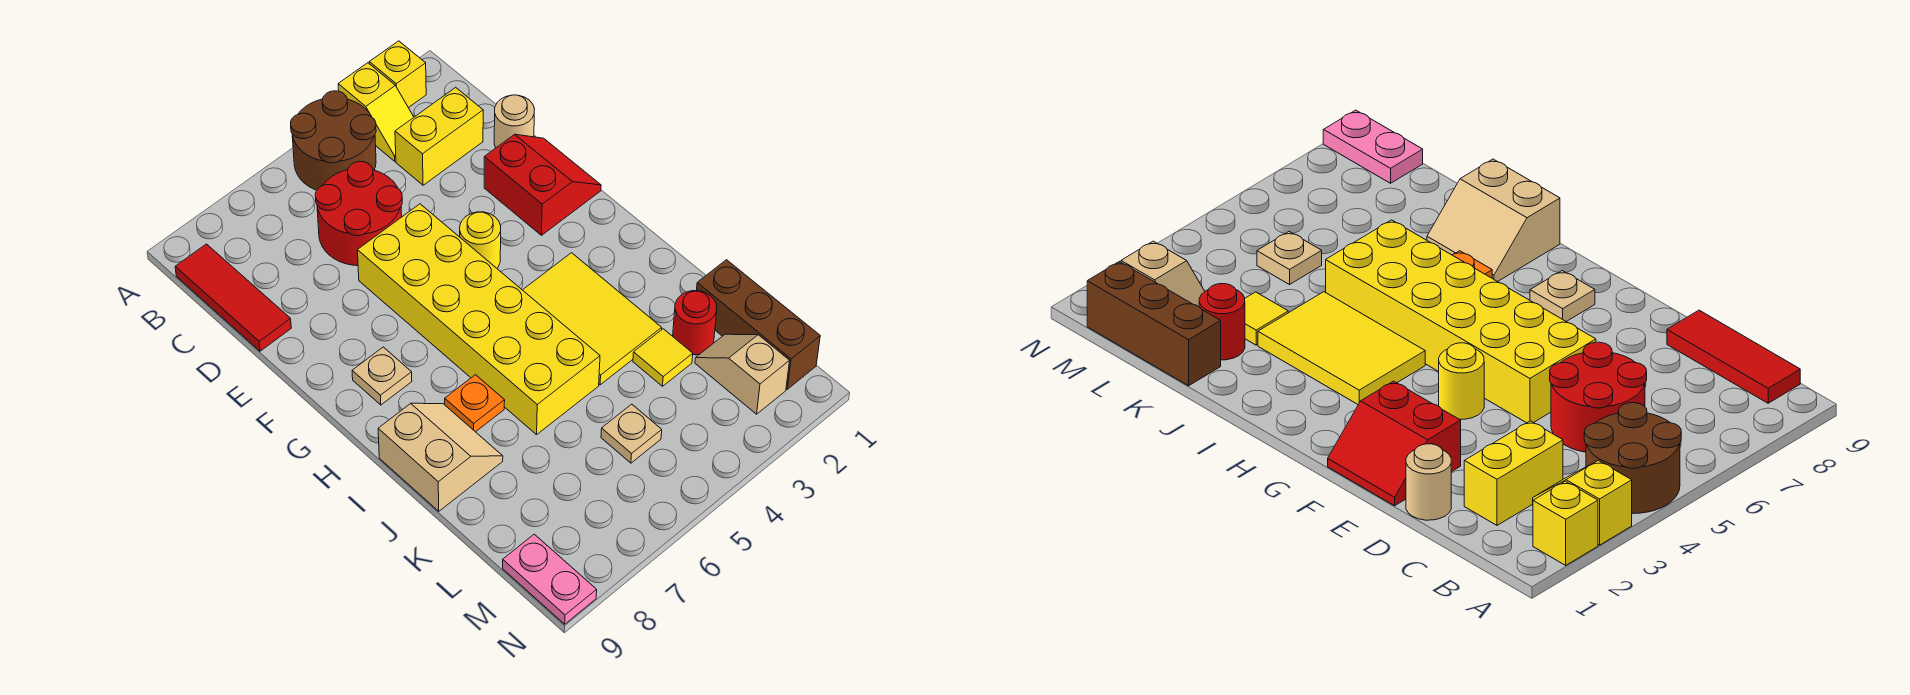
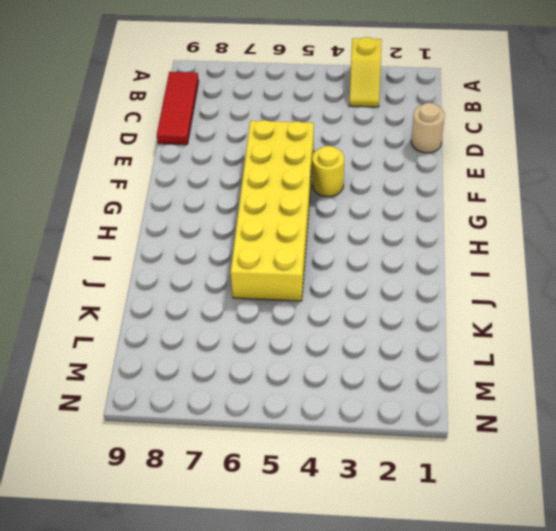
none -> yellow 1x1 brick [369,41,426,108]
none -> brown 2x2 round brick [291,91,376,190]
none -> yellow 1x2 brick [395,87,483,185]

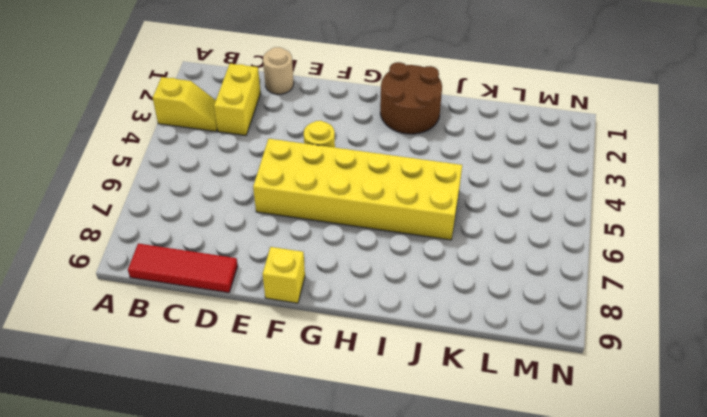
yellow 1x1 brick [262,247,305,303] -> yellow 1x1 brick moved to [369,41,426,108]
brown 2x2 round brick [380,62,442,134] -> brown 2x2 round brick moved to [291,91,376,190]
none -> red 2x2 round brick [315,162,402,266]
none -> red 2x2 slope [484,134,601,235]
none -> tan 1x1 plate [352,347,412,405]

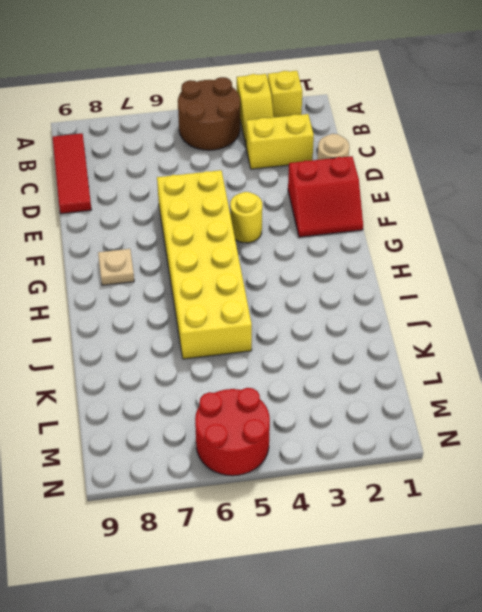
red 2x2 slope [288,156,363,237] -> red 2x2 slope turned to [484,134,601,235]
red 2x2 round brick [195,388,270,476] -> red 2x2 round brick moved to [315,162,402,266]
none -> yellow 2x3 tile [523,253,662,385]
none -> orange 1x1 plate [445,375,505,432]
none -> tan 2x2 slope [378,403,503,511]

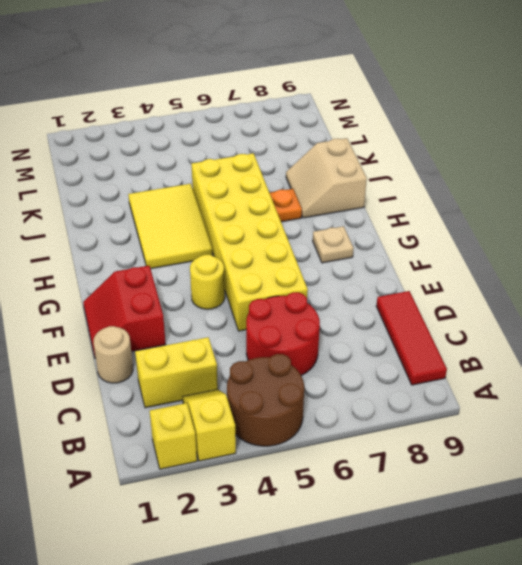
none -> brown 1x3 brick [697,260,820,389]
none -> red 1x1 round brick [673,291,717,355]
none -> yellow 1x1 tile [633,329,693,386]

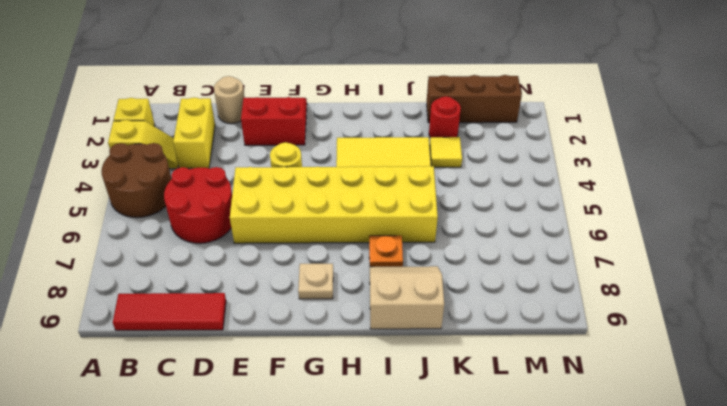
none -> tan 1x2 slope [695,334,789,414]
none -> tan 1x1 plate [601,404,662,463]
none -> pink 1x2 plate [503,534,597,624]

